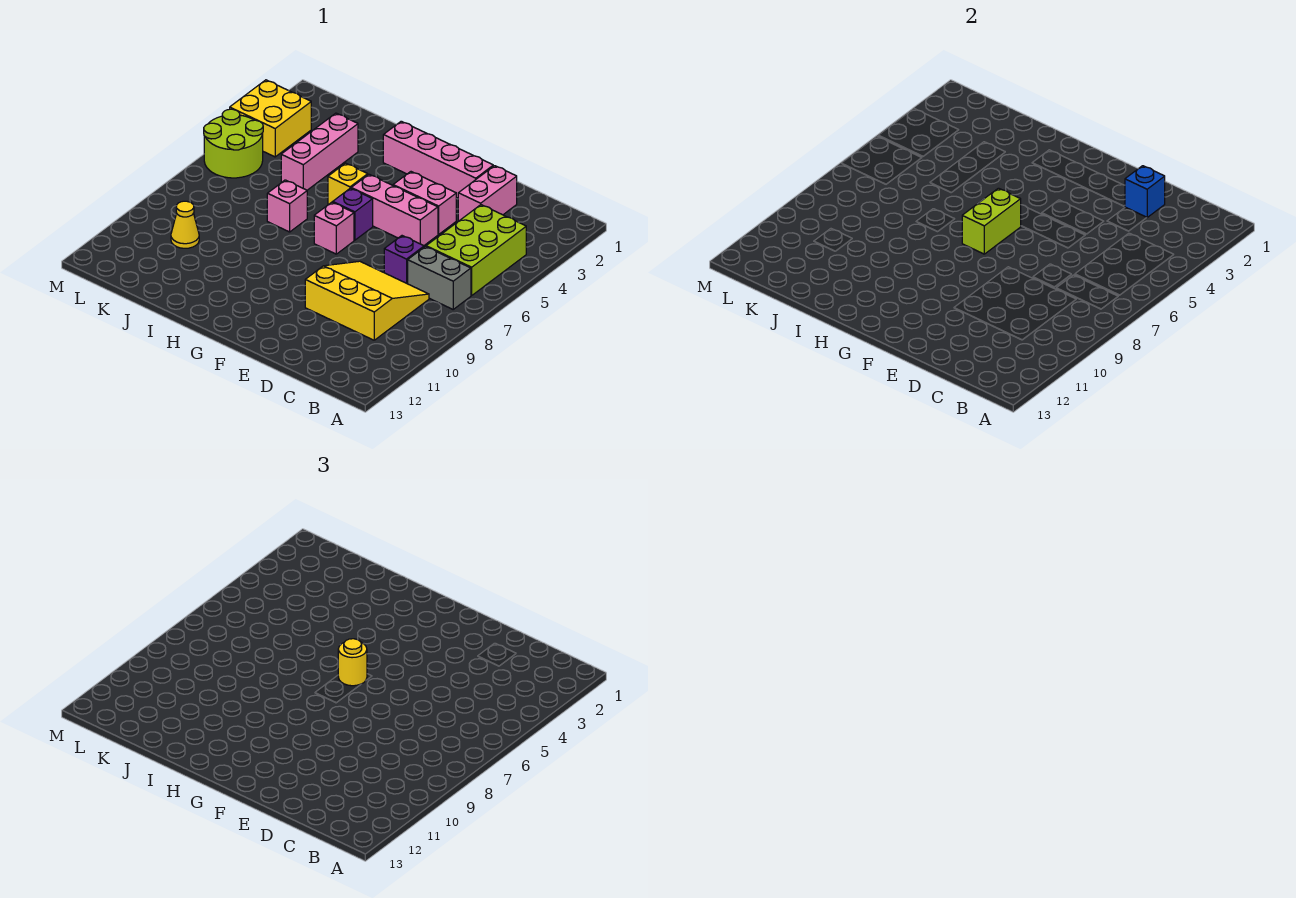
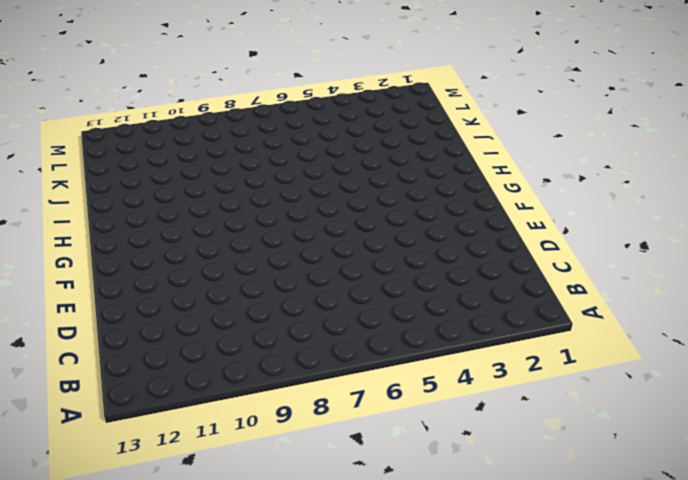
none -> lime 2x3 brick [426,205,526,295]
none -> grey 1x2 brick [408,247,471,309]
none -> yellow 3x3 slope [305,261,429,340]

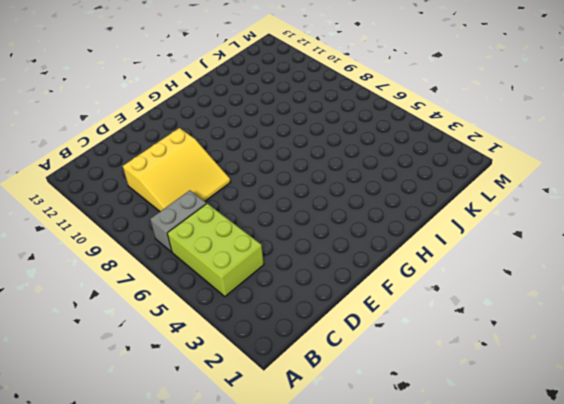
none -> pink 1x2 brick [458,166,517,221]
none -> purple 1x1 brick [384,236,424,284]
none -> pink 1x4 brick [383,121,493,198]

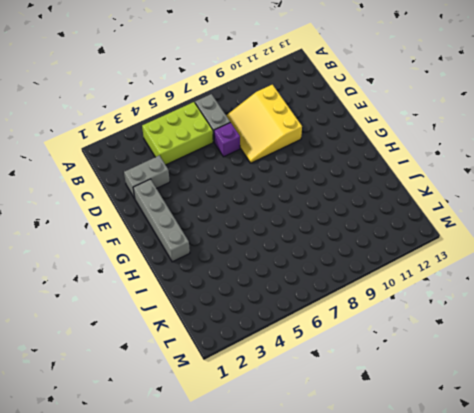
grey 1x2 brick [124,155,170,198] -> pink 1x2 brick [458,166,517,221]
grey 1x4 brick [133,179,190,262] -> pink 1x4 brick [383,121,493,198]
none -> pink 1x2 brick [393,172,456,234]
none -> pink 1x3 brick [351,174,438,246]
none -> purple 1x1 brick [333,188,373,240]

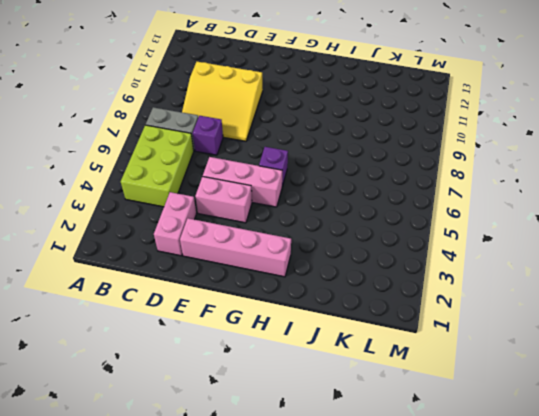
none -> pink 1x1 brick [314,202,354,254]
none -> yellow 1x1 brick [328,163,368,205]
none -> pink 1x1 brick [267,180,307,232]

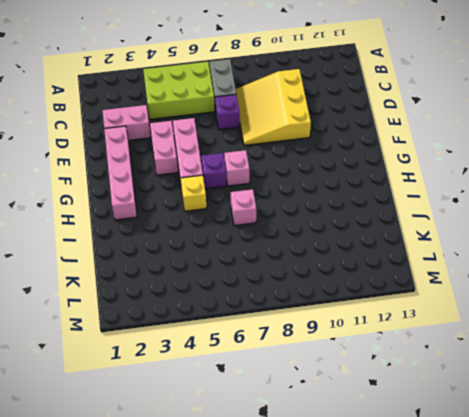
none -> pink 1x3 brick [281,113,358,190]
none -> yellow 1x1 cone [171,201,199,248]
none -> yellow 2x2 brick [230,80,311,157]

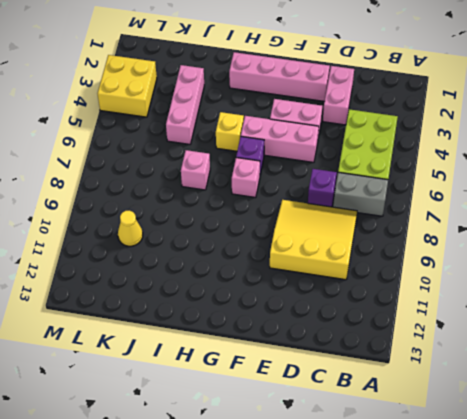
none -> lime 2x2 round brick [204,109,263,178]
none -> blue 1x1 brick [1125,166,1165,217]
none -> lime 1x2 brick [962,188,1021,254]

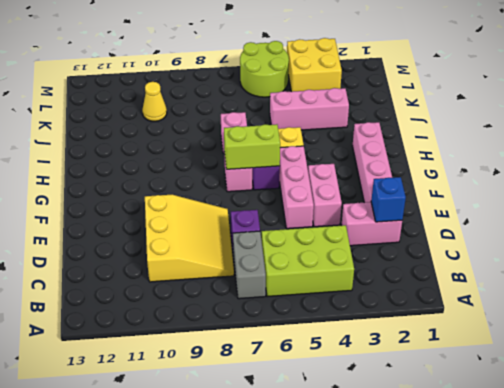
none -> yellow 1x1 round brick [338,639,367,686]

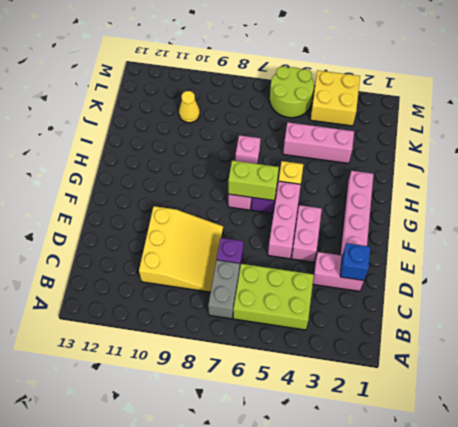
none -> yellow 1x1 round brick [338,639,367,686]

